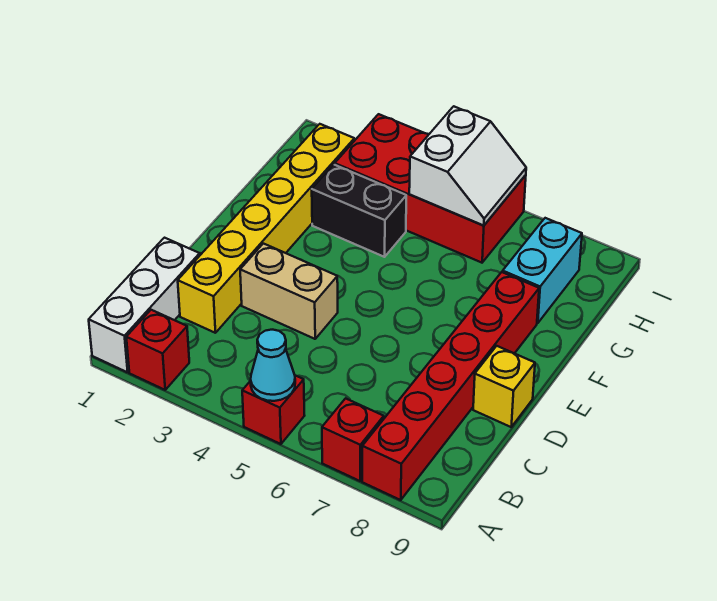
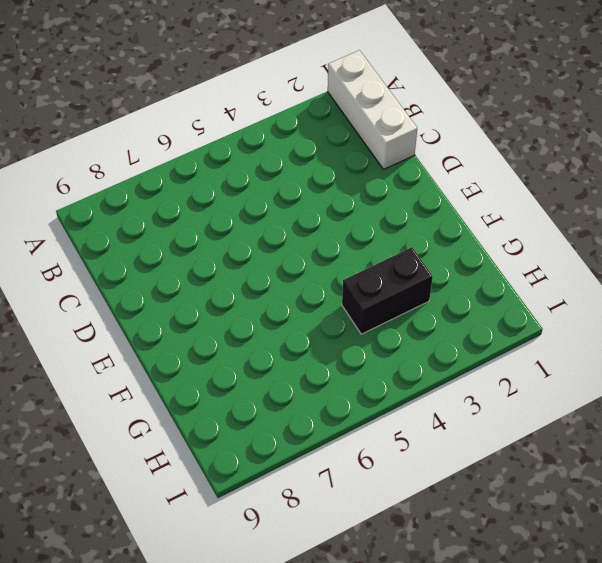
none -> red 1x1 brick [126,310,189,390]
none -> red 1x1 brick [242,375,305,444]
none -> red 1x1 brick [322,398,384,481]

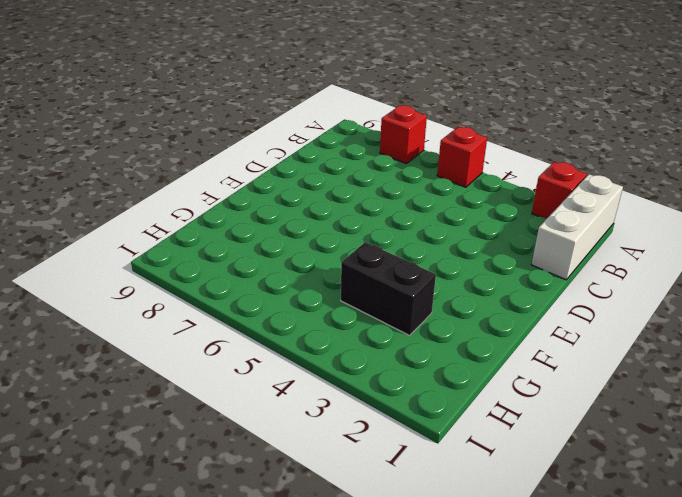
none -> red 1x6 brick [362,272,539,500]
none -> yellow 1x6 brick [178,124,355,333]
none -> tan 1x2 brick [240,244,338,339]

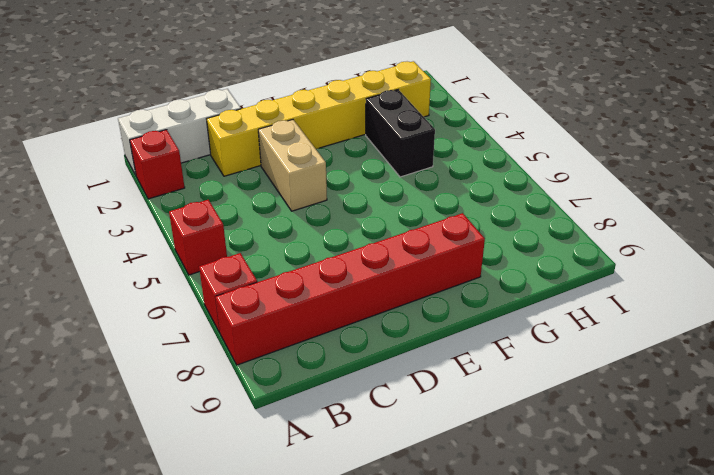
none -> yellow 1x1 brick [473,346,535,427]
none -> cyan 1x2 brick [503,218,582,323]
none -> red 2x4 brick [335,114,526,263]

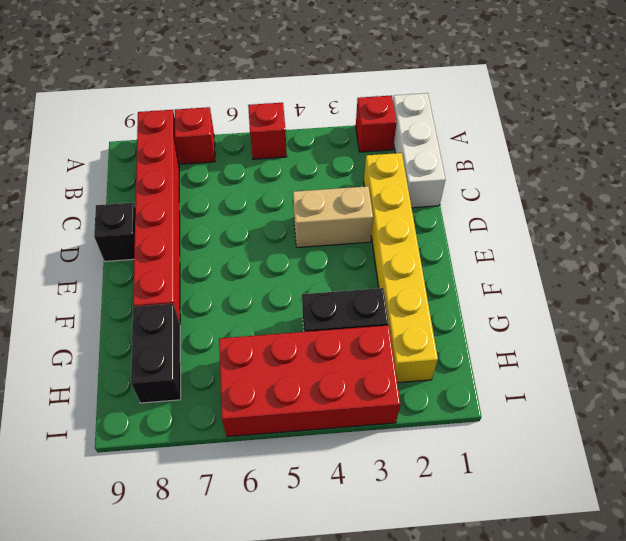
black 1x1 brick [94,203,135,261] -> yellow 1x1 brick [473,346,535,427]
black 1x2 brick [131,304,181,403] -> cyan 1x2 brick [503,218,582,323]
none -> cyan 1x1 cone [251,330,295,401]
none -> white 2x2 slope [409,106,526,226]

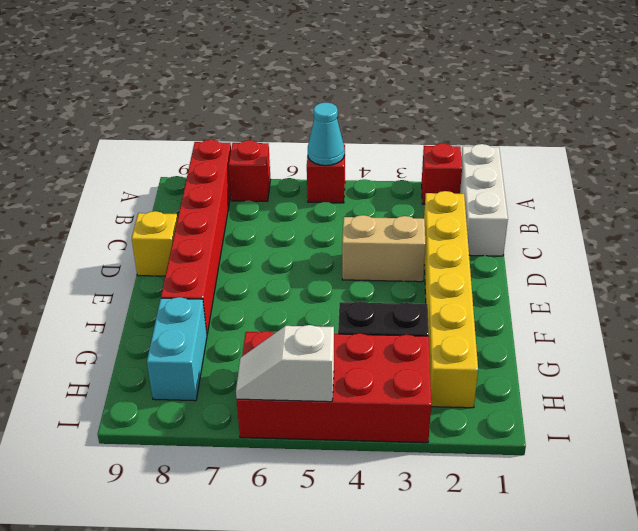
white 1x2 slope [236,325,334,402] -> white 2x2 slope [409,106,526,226]

